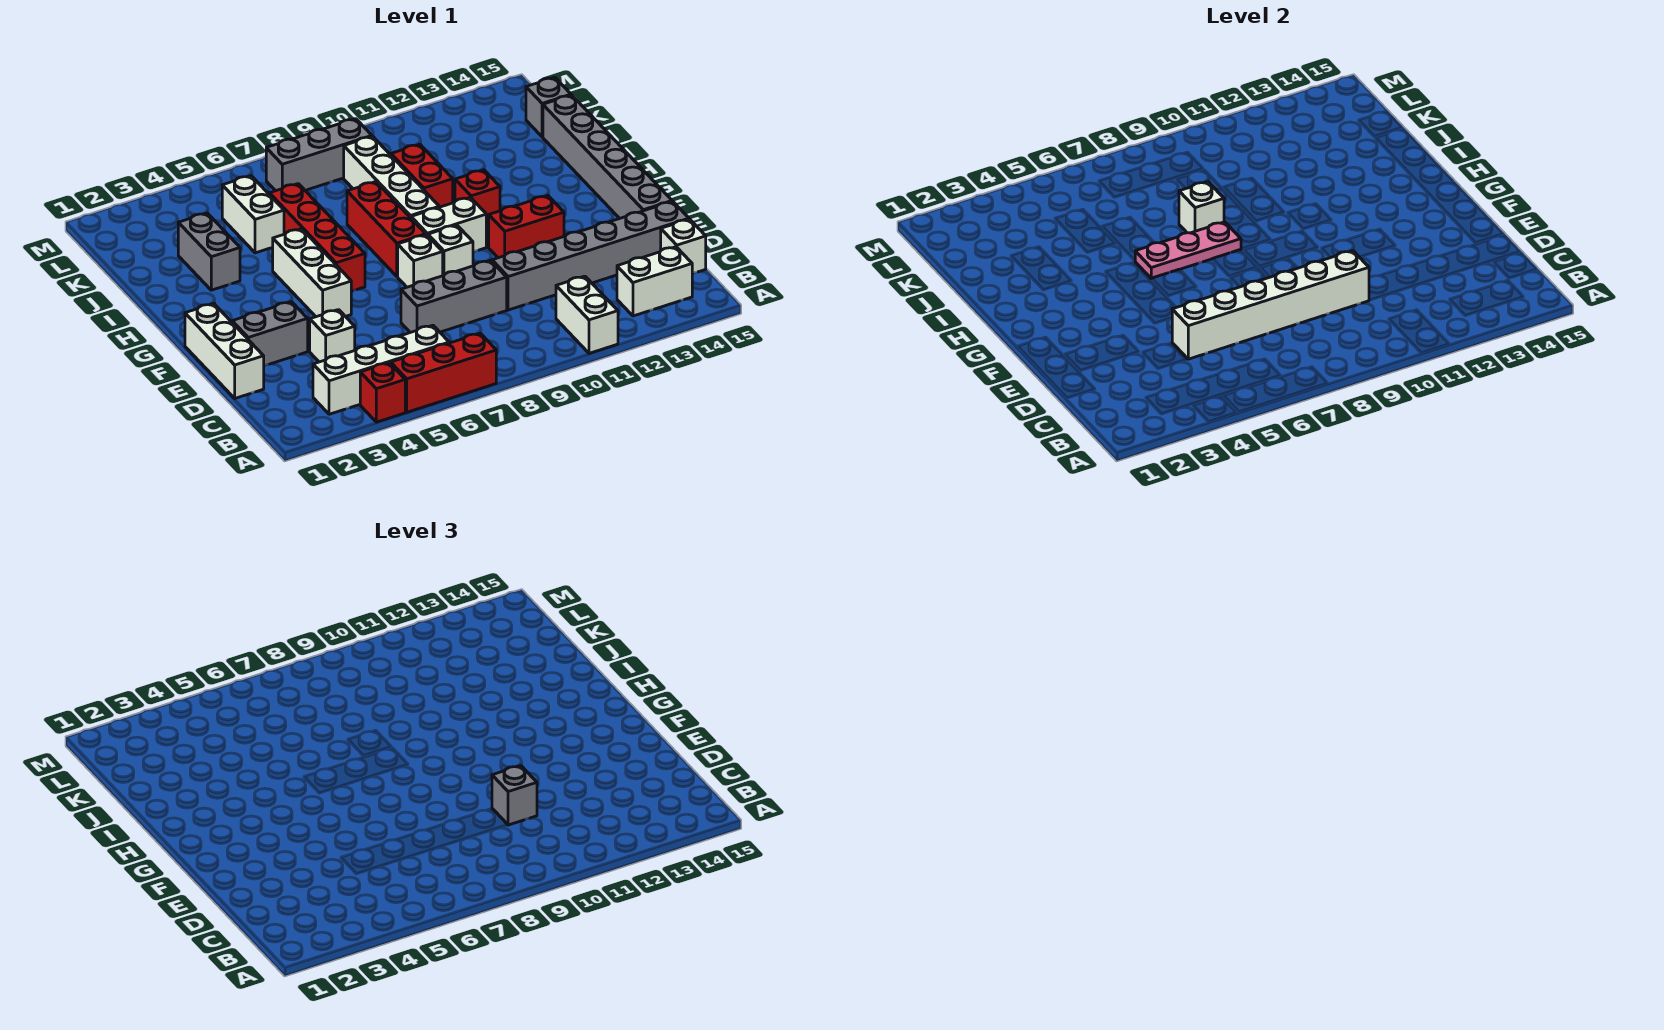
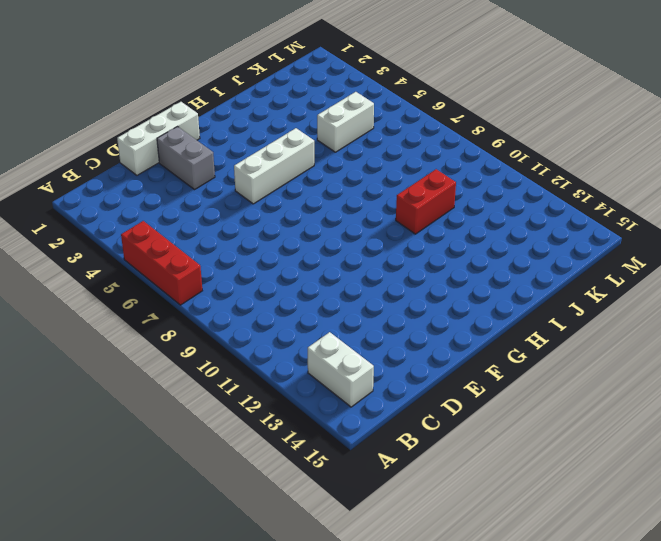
none -> red 1x1 brick [360,363,405,422]
none -> white 1x2 brick [556,276,618,353]
none -> white 1x4 brick [313,325,449,414]
none -> white 1x1 brick [661,219,706,274]

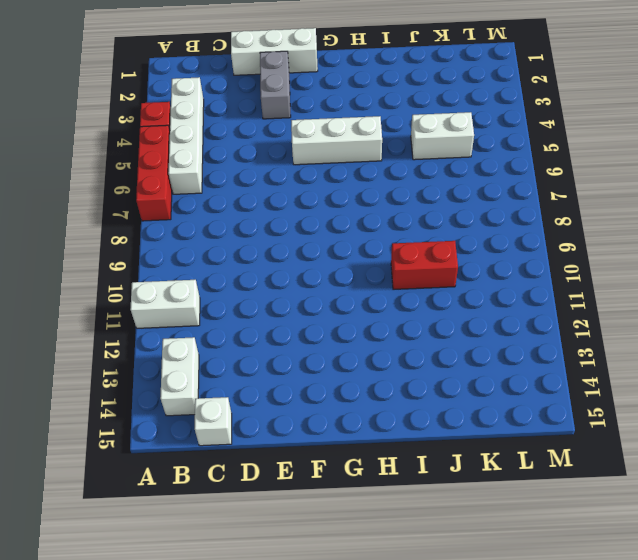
none -> white 1x1 brick [310,310,355,362]
none -> grey 1x3 brick [401,260,507,333]
none -> grey 1x6 brick [492,201,689,310]
none -> grey 1x6 brick [543,95,672,219]

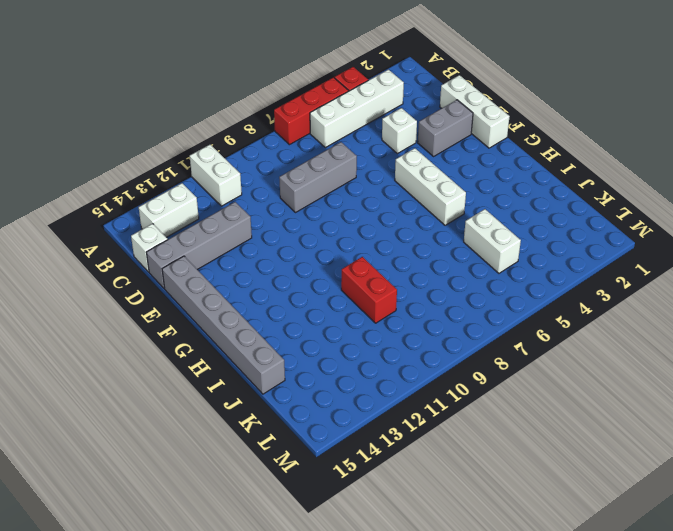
grey 1x4 brick [146,202,252,289] -> grey 1x6 brick [492,201,689,310]
none -> white 1x1 brick [398,235,443,287]
none -> white 1x1 brick [428,225,473,276]
none -> red 1x2 brick [489,196,564,258]
none -> red 1x4 brick [269,184,365,291]

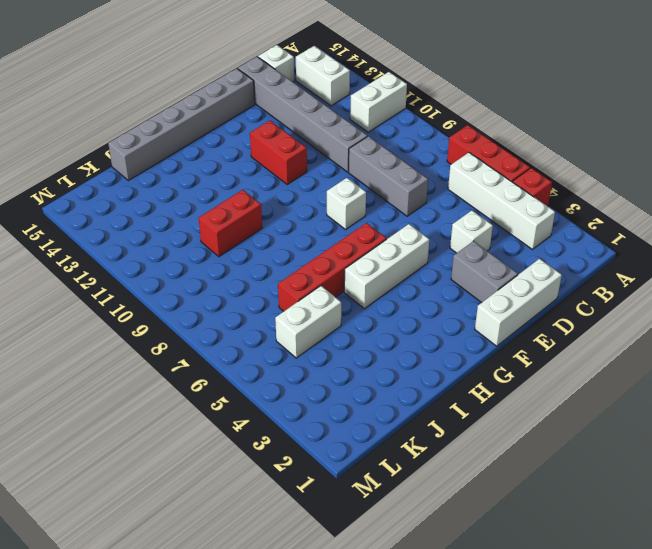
none -> white 1x1 brick [428,225,473,276]
none -> red 1x3 brick [347,182,426,276]
none -> white 1x2 brick [411,197,486,252]
none -> white 1x4 brick [344,136,439,218]

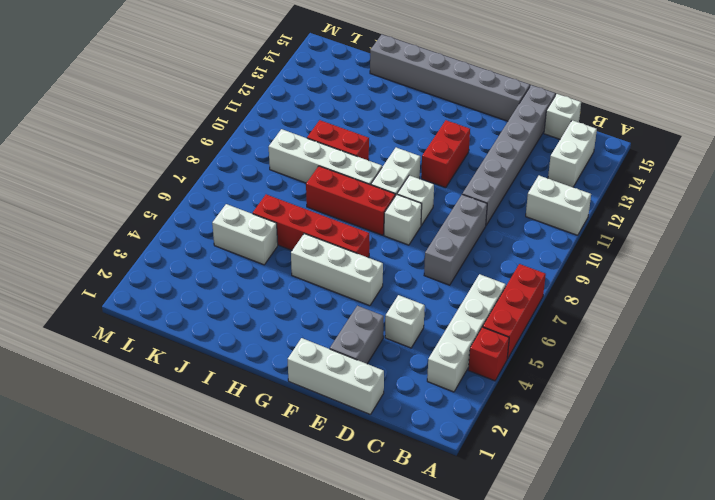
none -> red 1x1 brick [455,170,500,225]
none -> grey 1x2 brick [178,213,240,290]
none -> grey 1x1 brick [526,77,571,137]
none -> grey 1x3 brick [266,119,372,191]

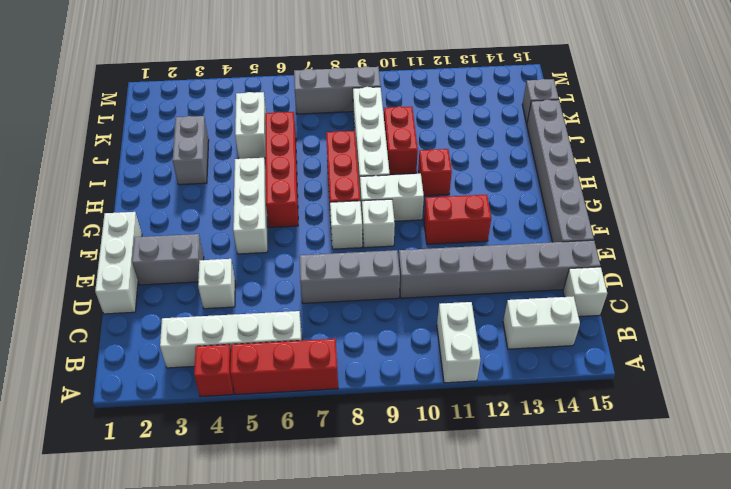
none -> white 1x6 brick [1172,251,1369,359]
none -> pink 1x3 plate [1135,222,1241,278]
none -> white 1x1 brick [1179,182,1224,233]
none -> grey 1x1 brick [492,766,537,825]

